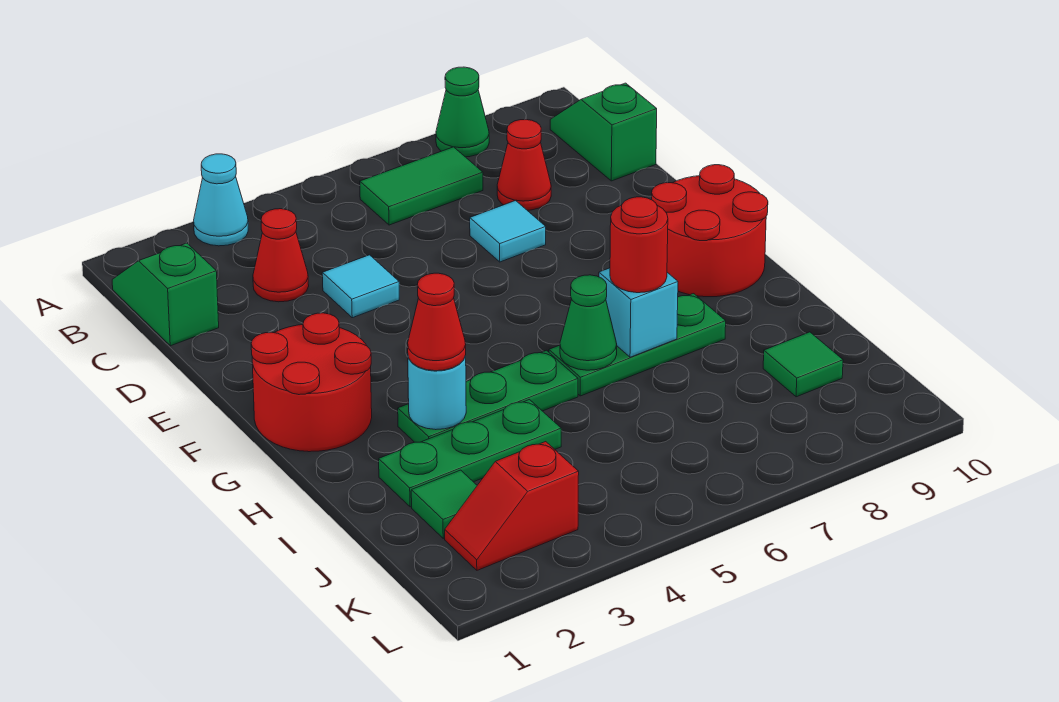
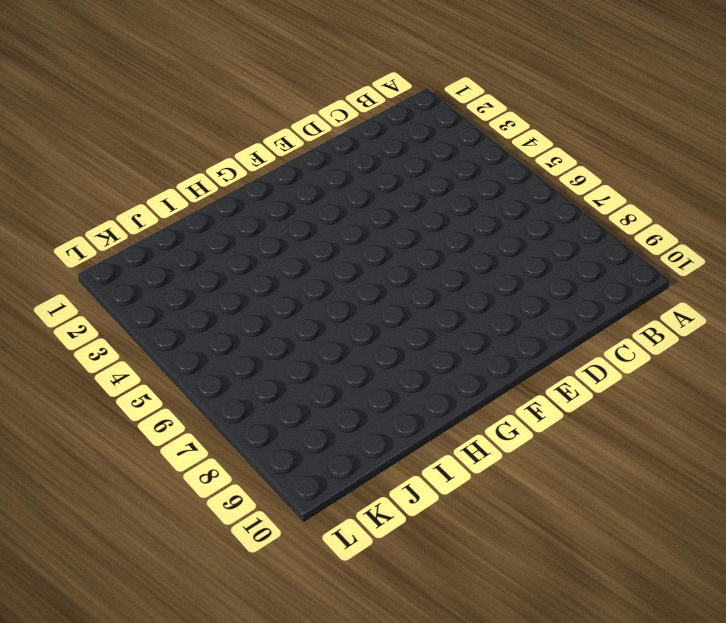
none -> cyan 1x1 cone [194,154,248,246]
none -> green 1x1 cone [436,67,489,157]
none -> green 1x2 slope [112,243,219,346]

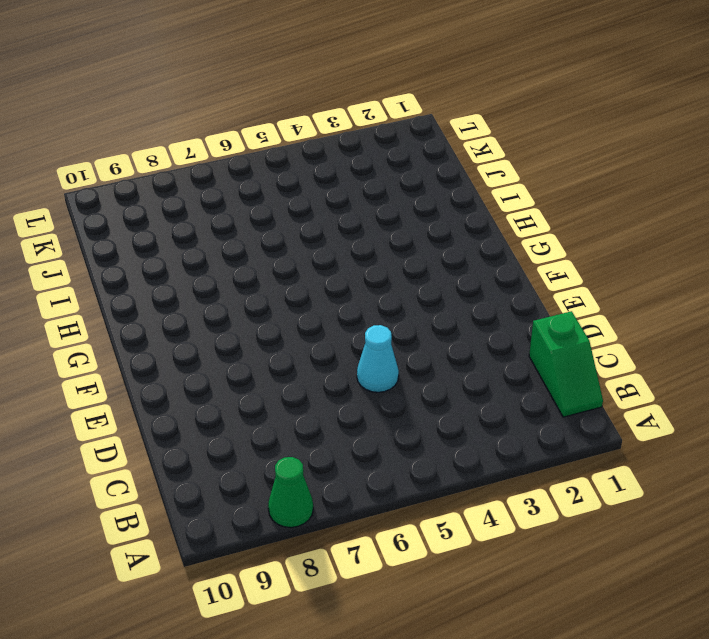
cyan 1x1 cone [357,325,399,392] -> cyan 1x1 cone moved to [194,154,248,246]
none -> green 1x2 tile [360,147,483,225]
none -> green 1x2 slope [550,83,657,181]
none -> red 1x1 cone [253,209,309,302]

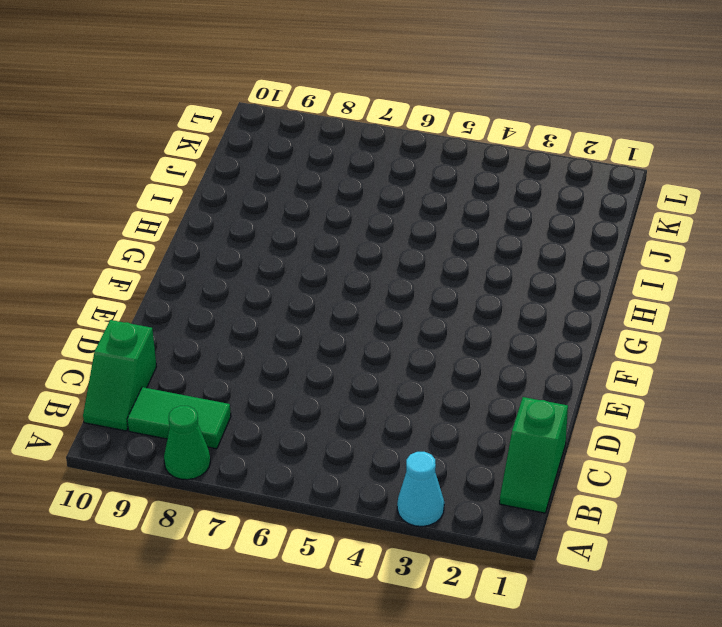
green 1x2 tile [127,387,231,449] -> green 1x2 tile moved to [360,147,483,225]
none -> red 1x1 cone [253,209,309,302]
none -> red 1x1 cone [497,119,551,210]
none -> cyan 1x1 tile [322,255,399,318]

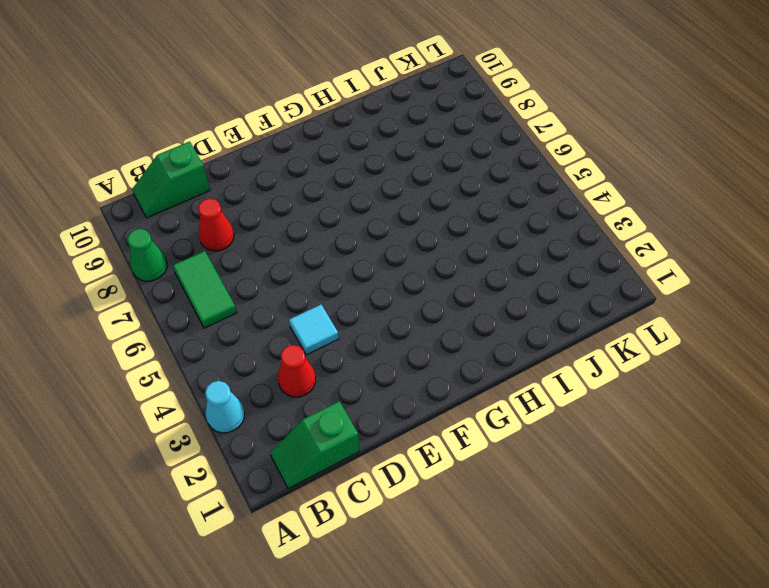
none -> cyan 1x1 tile [470,201,546,262]
none -> red 2x2 round brick [251,313,372,452]
none -> red 2x2 round brick [652,165,768,297]

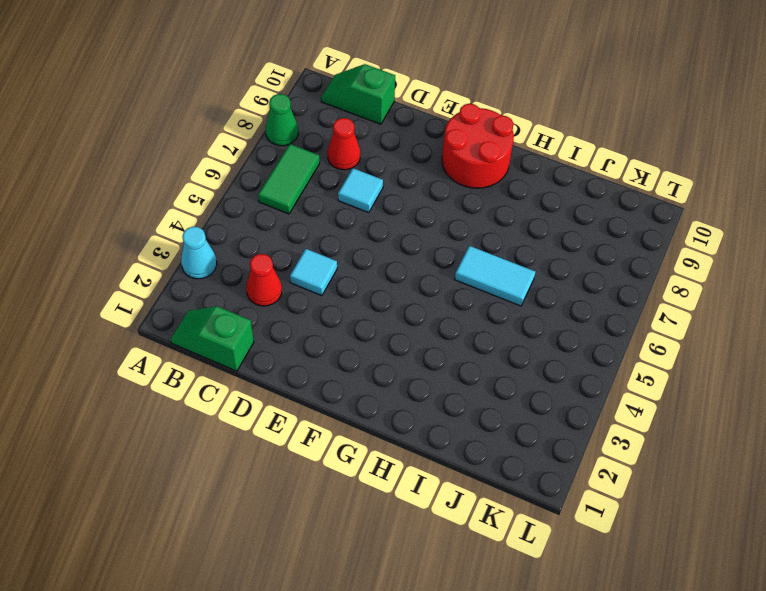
cyan 1x2 tile [455,246,535,306] -> green 1x3 plate [549,294,726,396]
none -> red 2x2 round brick [251,313,372,452]
none -> green 1x3 plate [398,350,578,442]
none -> green 1x3 plate [379,400,561,507]

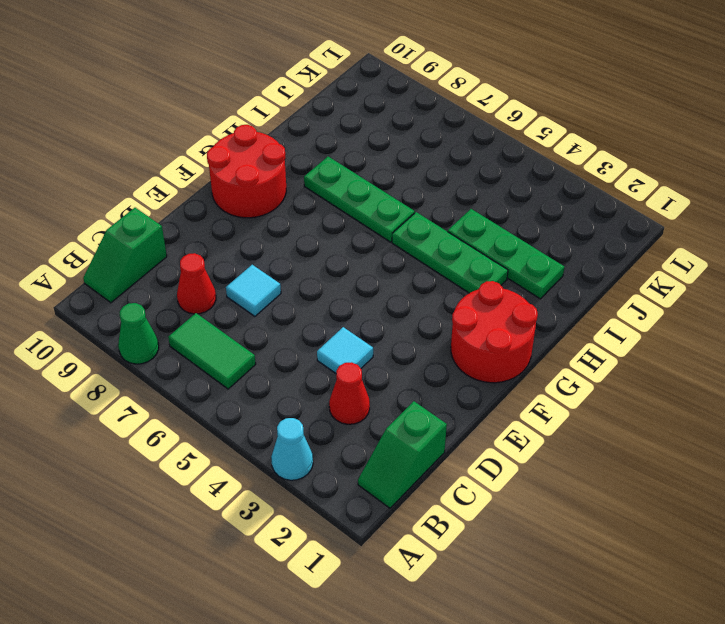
none -> green 1x1 tile [411,470,477,538]
none -> green 1x1 tile [763,332,843,397]
none -> red 1x2 slope [445,442,579,570]

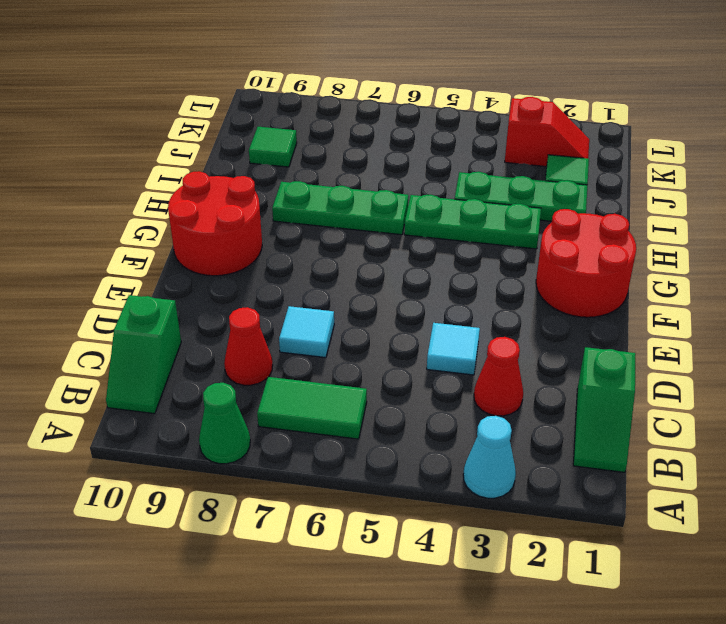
none -> cyan 1x1 round brick [408,356,466,430]
none -> green 1x1 cone [560,275,617,370]
none -> cyan 1x1 brick [599,268,678,357]

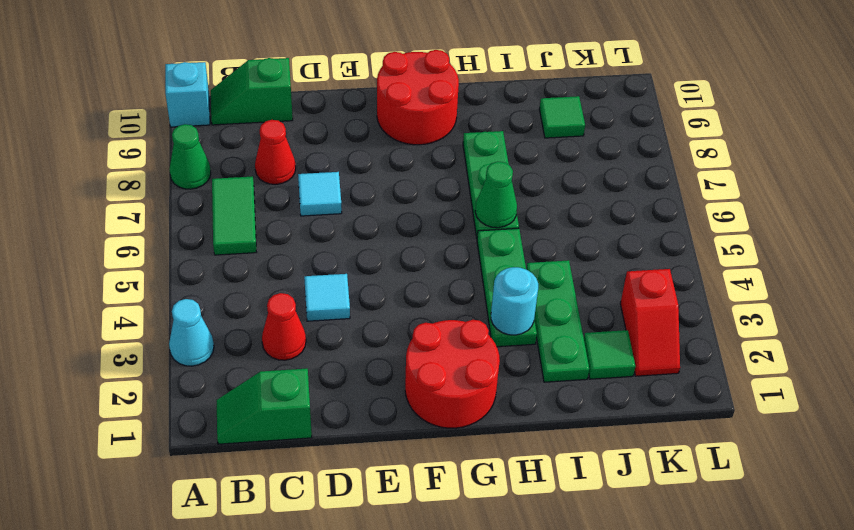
cyan 1x1 brick [165,62,210,127] -> cyan 1x1 brick moved to [599,268,678,357]
none -> red 1x1 cone [408,273,466,371]
none -> red 1x1 round brick [610,197,668,293]

